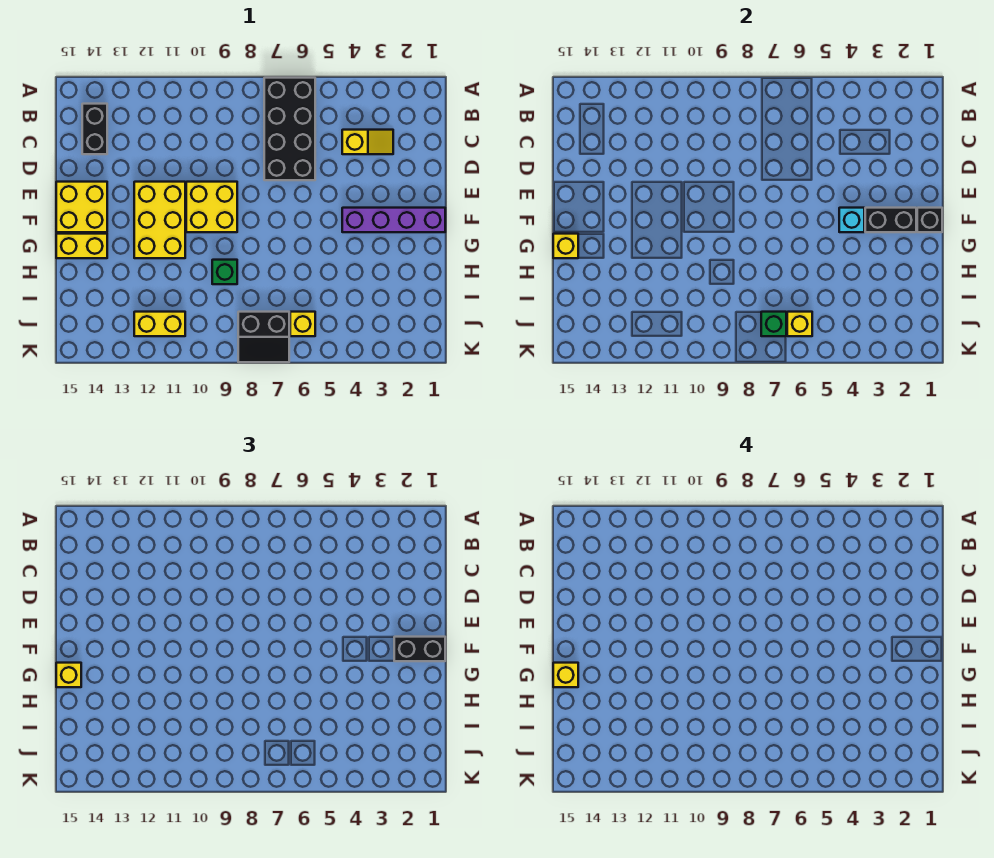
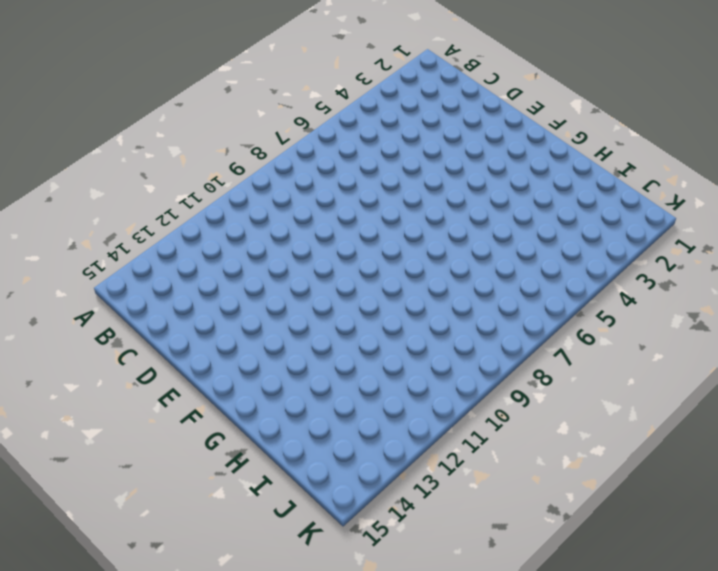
none -> black 2x4 brick [264,78,315,180]
none -> black 1x2 brick [82,104,107,154]
none -> yellow 1x2 slope [342,130,393,154]

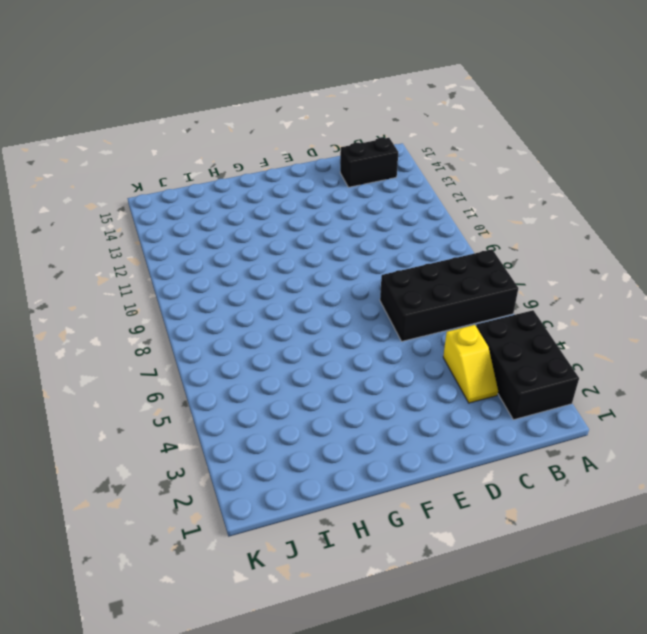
black 2x3 brick [476,310,579,420] -> none
none -> yellow 2x2 brick [186,182,237,232]
none -> yellow 2x3 brick [134,182,185,258]
none -> yellow 2x2 brick [56,182,107,232]

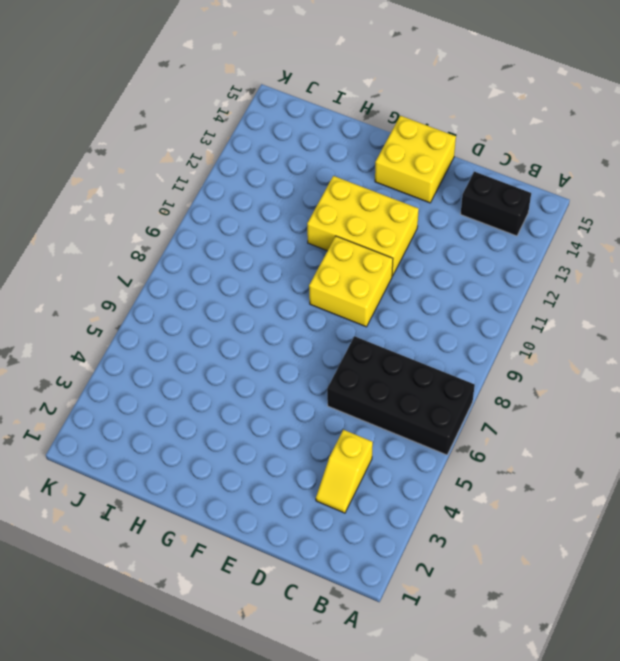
none -> purple 1x4 brick [342,208,445,232]
none -> yellow 1x2 brick [56,234,107,258]
none -> green 1x1 brick [212,260,237,284]

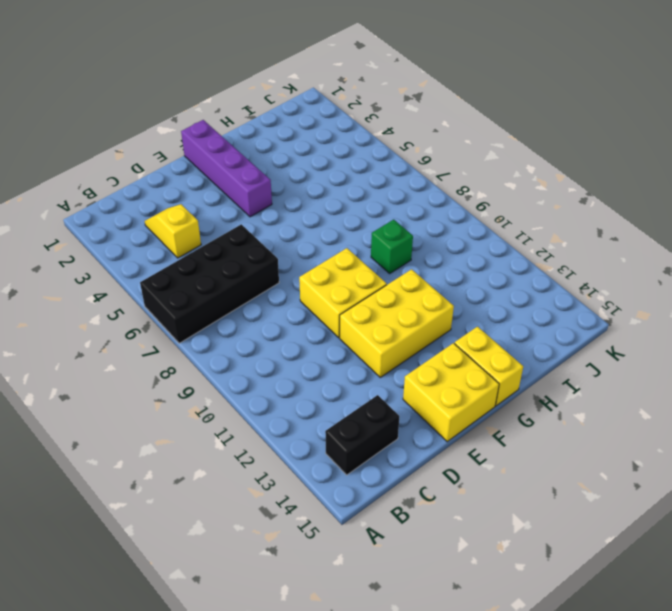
none -> yellow 1x1 brick [290,312,315,336]
none -> black 2x2 slope [238,312,289,362]
none -> yellow 1x2 brick [134,312,185,336]

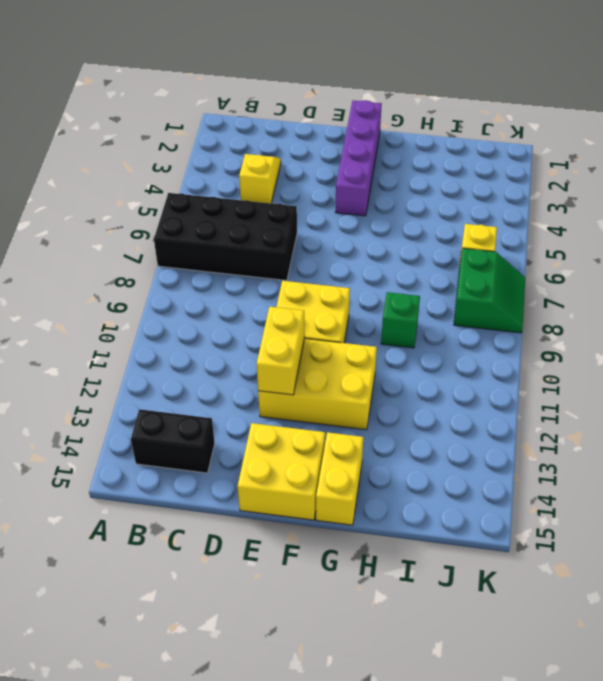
yellow 1x2 brick [257,307,305,395] -> yellow 1x2 brick moved to [134,312,185,336]
green 2x2 slope [454,248,525,333] -> black 2x2 slope [238,312,289,362]
none -> black 1x1 brick [917,208,942,232]
none -> black 1x2 brick [865,208,916,232]
none -> cyan 1x1 brick [839,208,864,232]

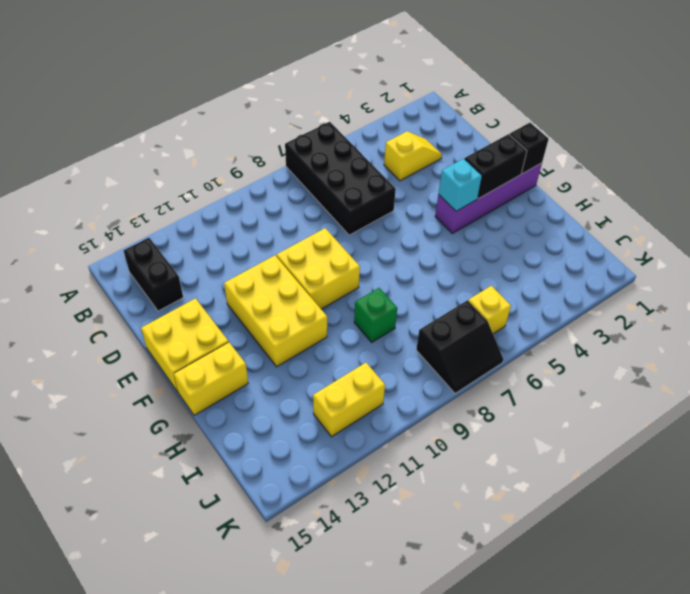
none -> yellow 1x1 brick [553,234,578,258]
none -> yellow 1x1 brick [787,312,812,336]
none -> green 1x1 brick [761,312,786,336]

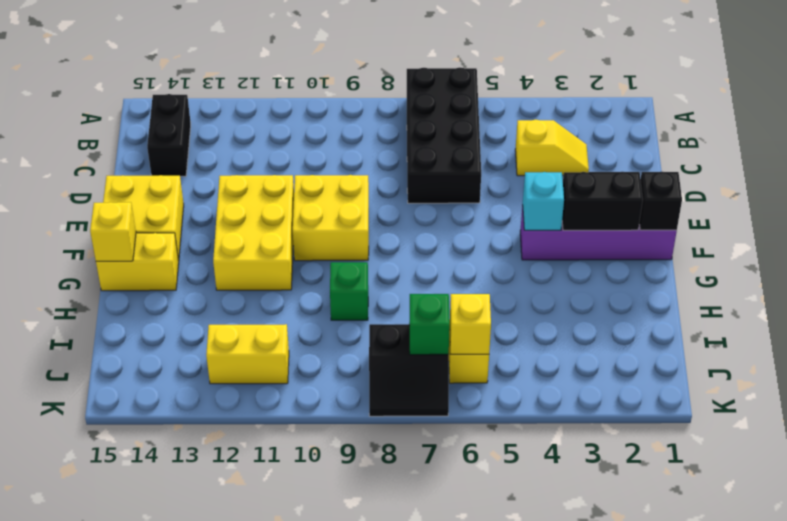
none -> black 1x2 brick [394,637,445,661]
none -> yellow 1x1 brick [56,663,81,687]
none -> yellow 1x1 brick [553,663,578,687]

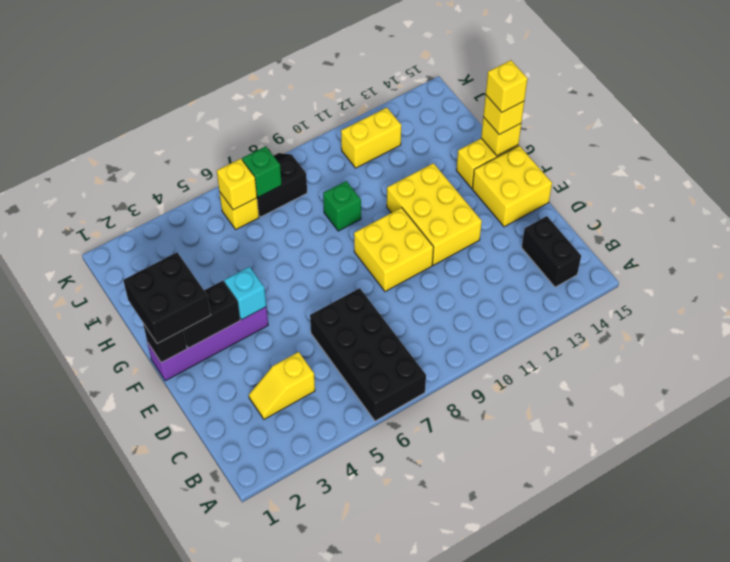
black 2x2 brick [123,252,211,344] -> black 1x2 brick [394,637,445,661]

